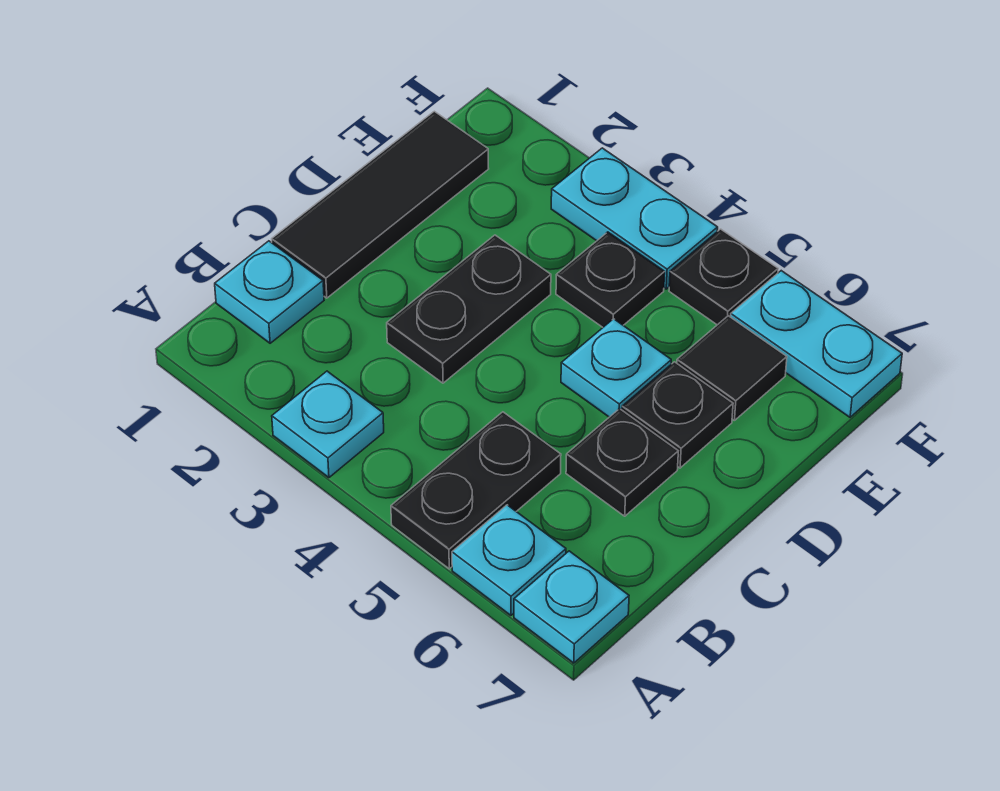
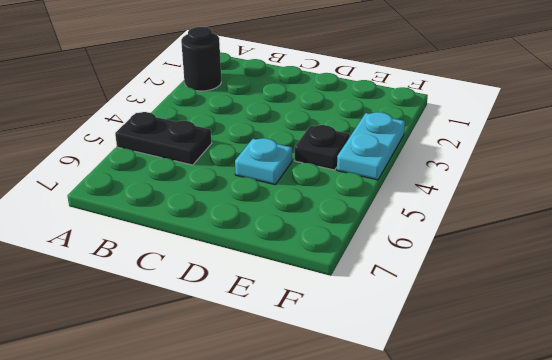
black 1x1 round brick [181,27,221,91] -> none
none -> cyan 1x1 plate [272,371,384,478]
none -> cyan 1x1 plate [452,505,566,615]
none -> cyan 1x1 plate [514,551,629,663]

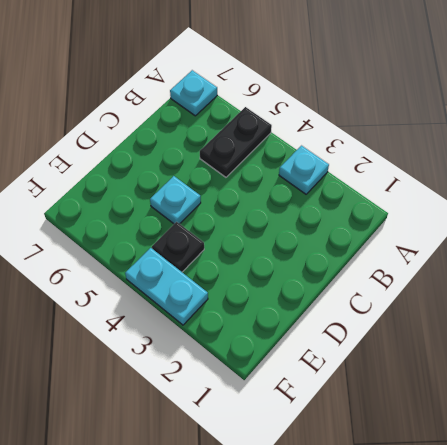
none -> cyan 1x1 plate [452,505,566,615]
none -> cyan 1x1 plate [215,241,324,343]
none -> black 1x3 tile [272,111,489,298]

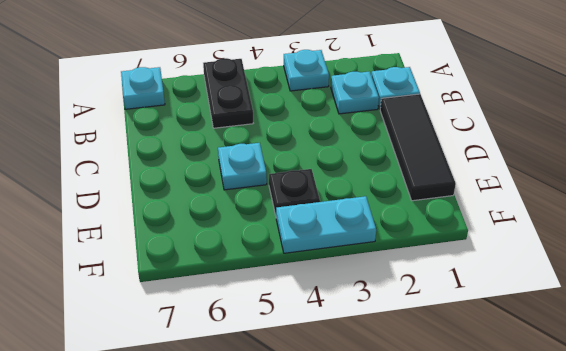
cyan 1x1 plate [331,71,379,114] -> cyan 1x1 plate moved to [452,505,566,615]
none -> black 1x2 plate [387,235,551,383]
none -> black 1x1 plate [566,409,678,516]
none -> black 1x1 plate [622,362,733,468]

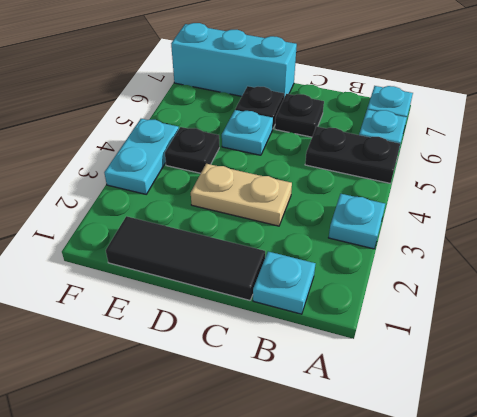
tan 1x2 plate [191,164,292,226] -> black 1x2 plate [387,235,551,383]
cyan 1x3 brick [171,23,297,97] -> cyan 1x2 plate [731,271,902,417]
none -> black 1x1 tile [677,316,787,420]
none -> black 1x1 plate [669,229,778,325]

